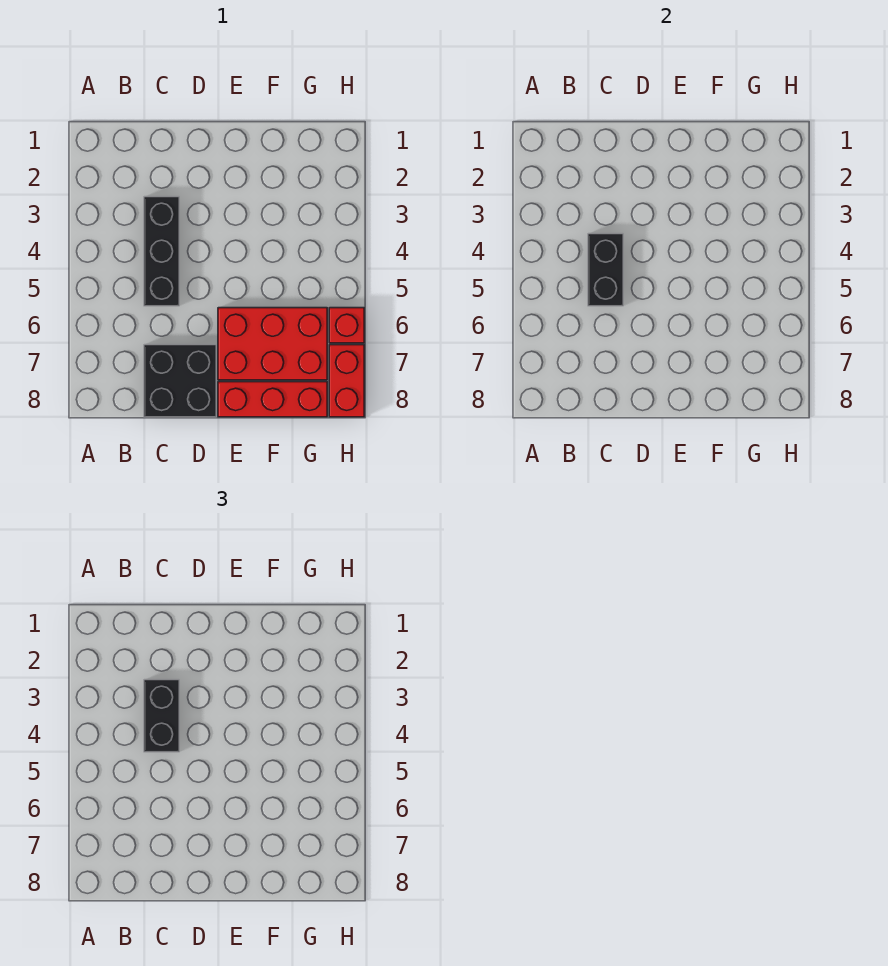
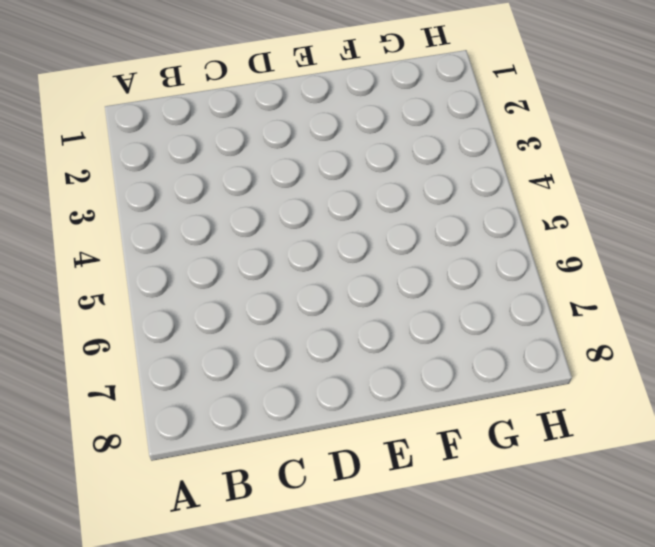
none -> black 1x3 brick [144,197,179,306]
none -> black 2x2 brick [144,345,216,417]

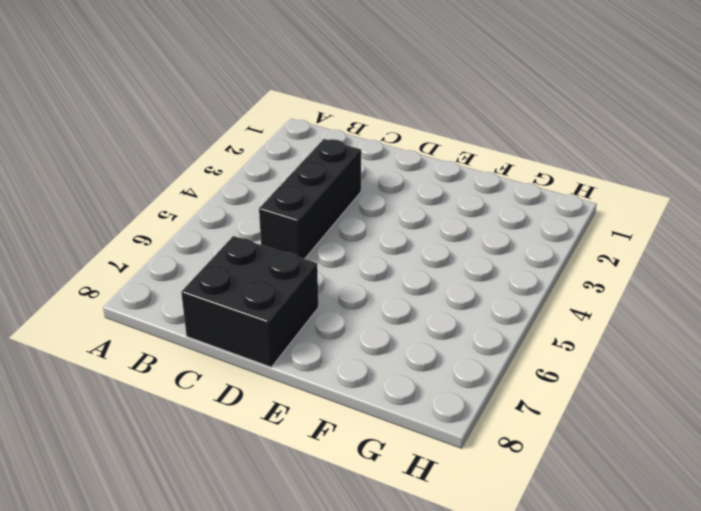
none -> red 2x3 brick [218,308,327,380]
none -> red 1x3 brick [218,382,327,417]

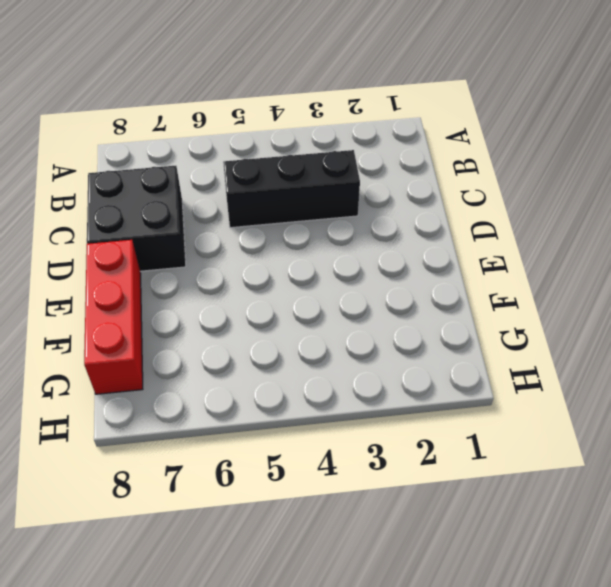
none -> red 2x3 brick [218,308,327,380]
none -> red 1x1 brick [329,308,364,343]

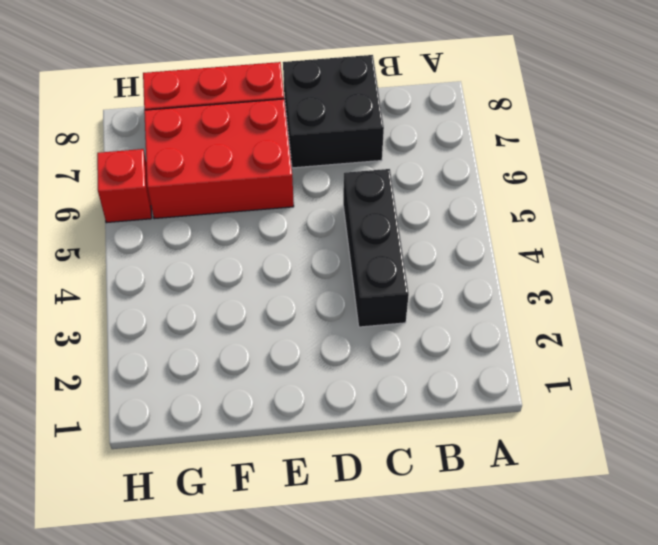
none -> red 1x2 brick [329,345,364,417]
none -> black 1x2 brick [588,234,623,306]

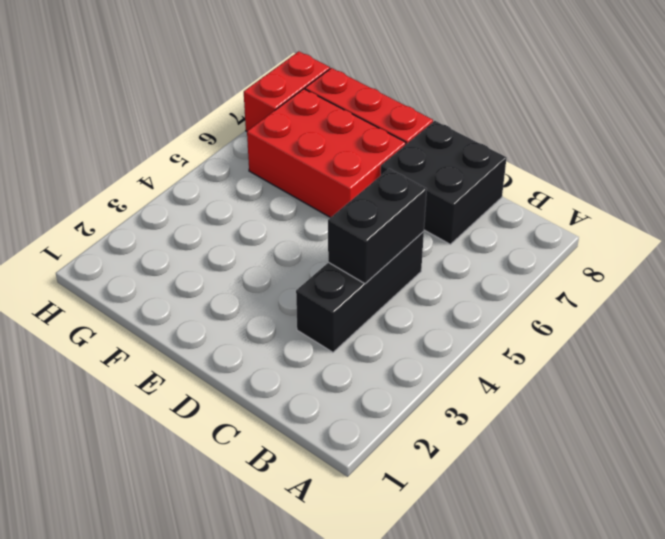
none -> red 1x1 brick [329,308,364,343]
none -> black 1x2 brick [144,680,179,752]

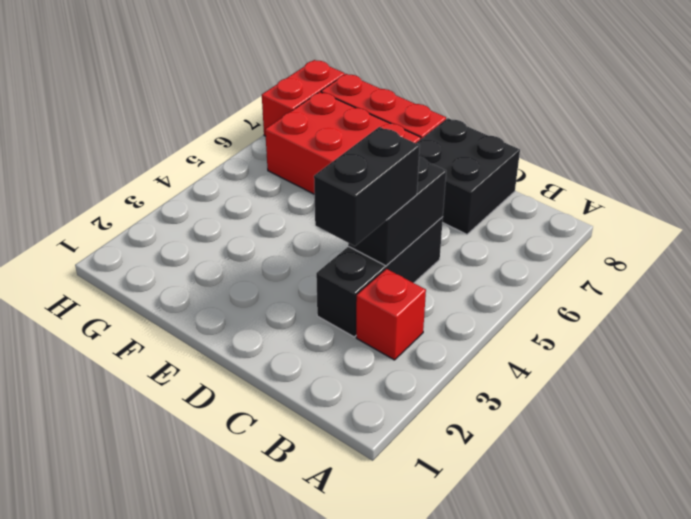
red 1x1 brick [356,269,426,360] -> red 1x1 brick moved to [329,308,364,343]

